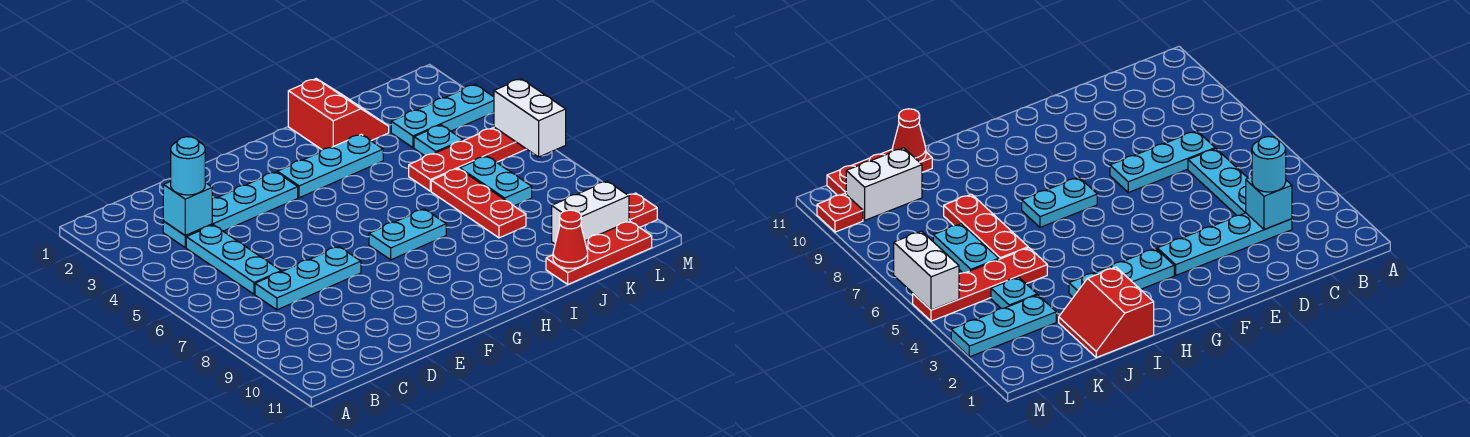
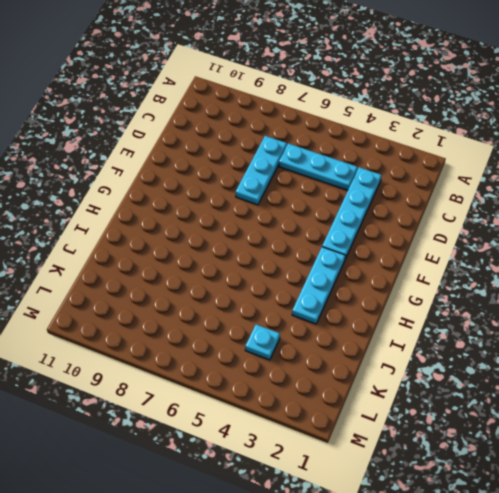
none -> cyan 1x2 plate [369,209,446,260]
none -> red 2x2 slope [288,79,389,150]
none -> red 1x4 plate [409,127,526,191]

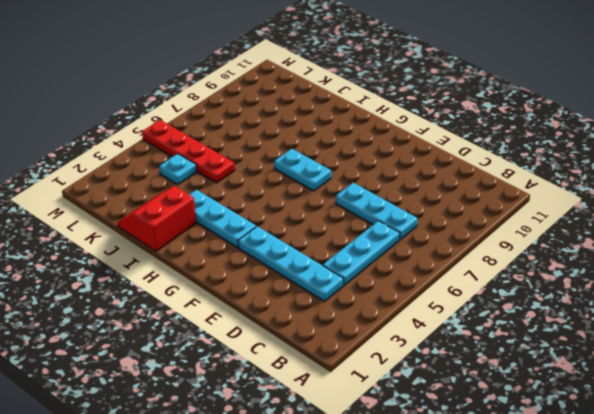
none -> red 1x3 plate [431,169,526,238]
none -> red 1x3 plate [546,221,652,284]
none -> cyan 1x3 plate [391,84,494,148]

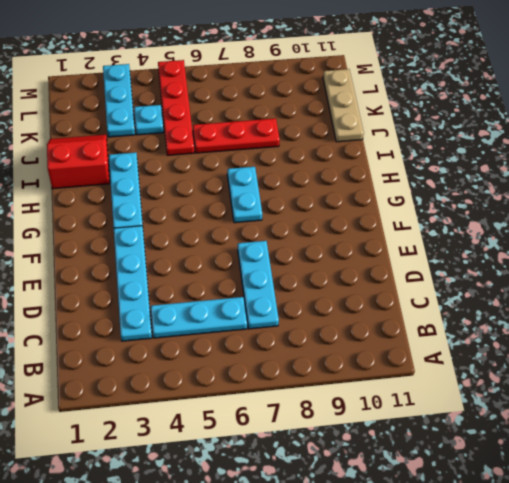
tan 1x3 plate [323,69,364,142] -> red 1x3 plate [546,221,652,284]
none -> cyan 1x2 plate [460,156,532,206]
none -> white 1x2 brick [552,181,629,244]
none -> red 1x1 plate [628,193,657,228]

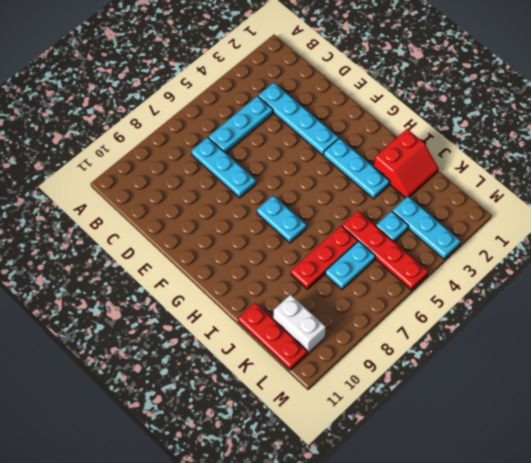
none -> red 1x1 plate [628,193,657,228]
none -> cyan 1x1 brick [163,181,212,236]
none -> red 1x1 cone [553,210,588,269]

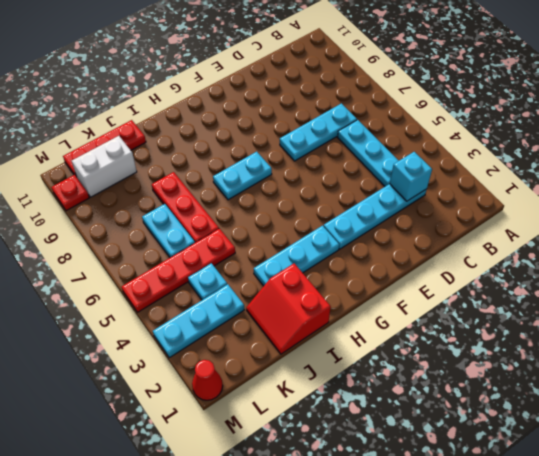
red 1x1 cone [192,360,223,400] -> red 1x1 cone moved to [553,210,588,269]
none -> white 1x2 brick [494,79,566,157]
none -> cyan 1x1 round brick [171,137,205,195]

